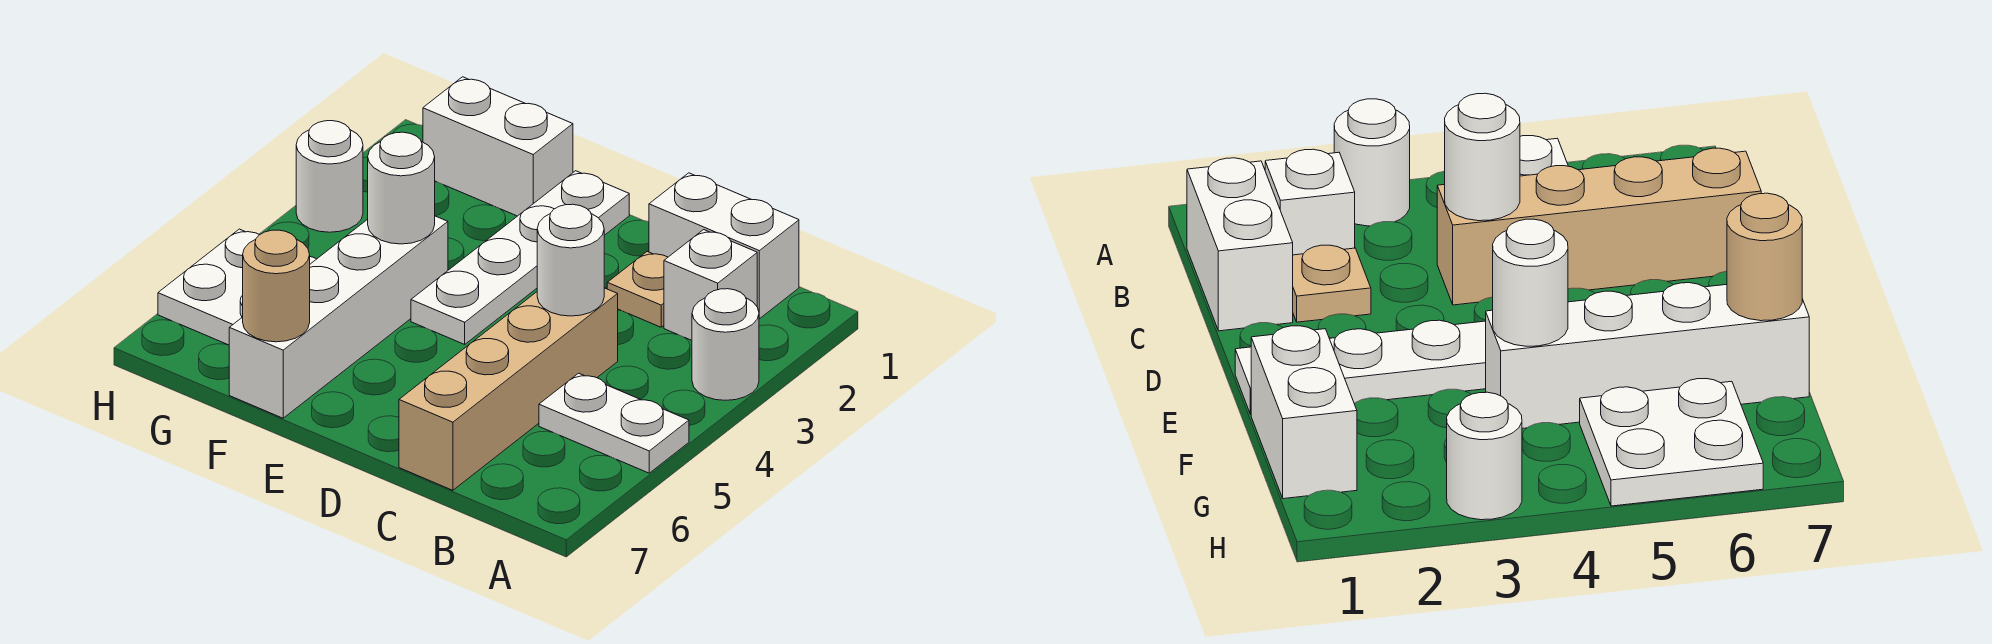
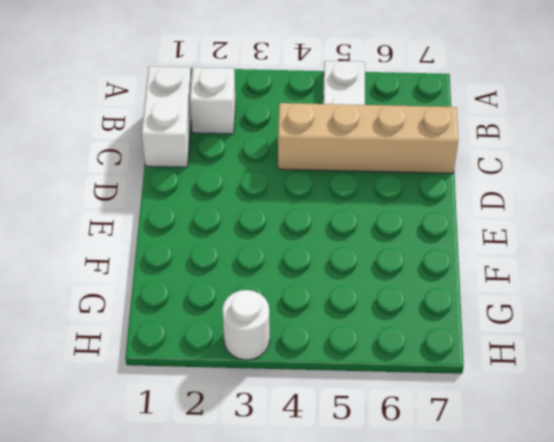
none -> white 1x1 round brick [692,289,759,400]
none -> tan 1x1 plate [607,252,668,327]
none -> white 1x4 plate [411,171,629,344]

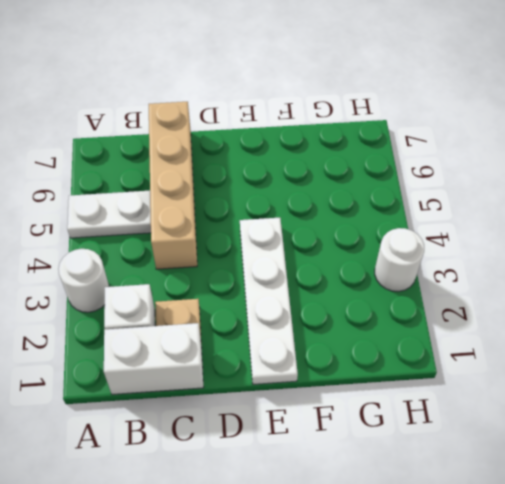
none -> white 1x2 brick [423,77,573,216]
none -> white 1x4 brick [229,216,448,418]
none -> white 2x2 plate [158,229,316,345]

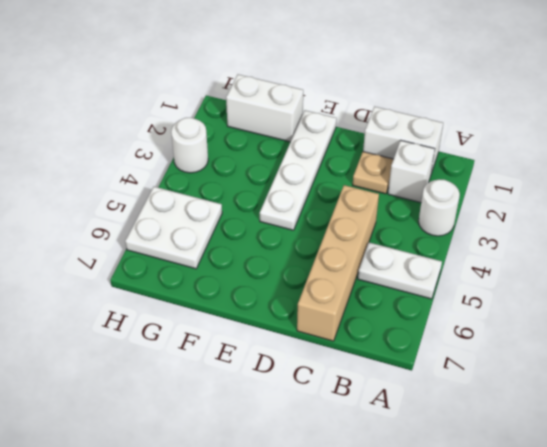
none -> white 1x4 brick [229,216,448,418]
none -> white 1x1 round brick [537,204,604,316]
none -> white 1x1 round brick [368,132,435,244]

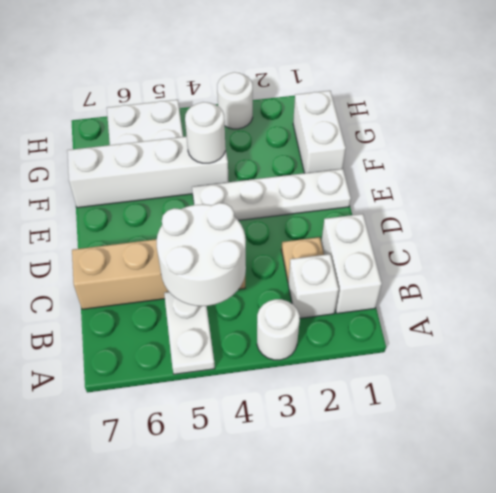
white 2x2 round brick [157,203,246,306] -> white 1x1 round brick [537,204,604,316]
none -> tan 1x1 round brick [243,230,310,342]

